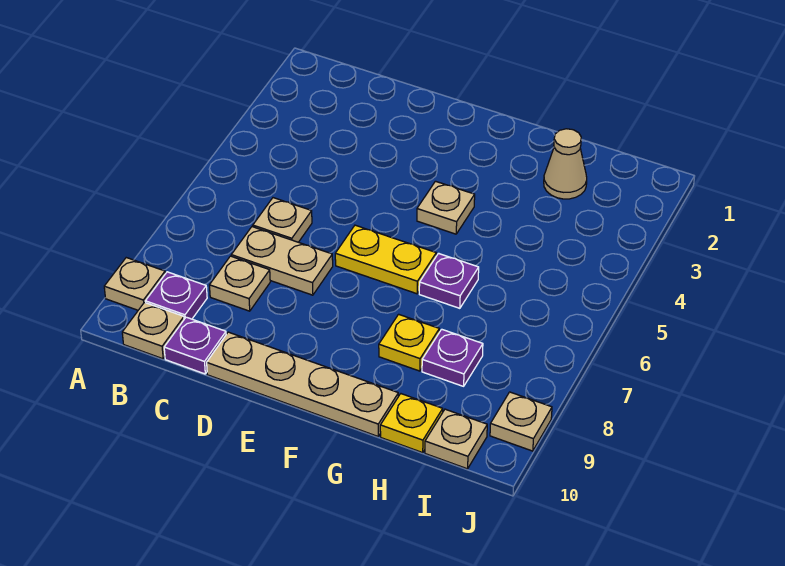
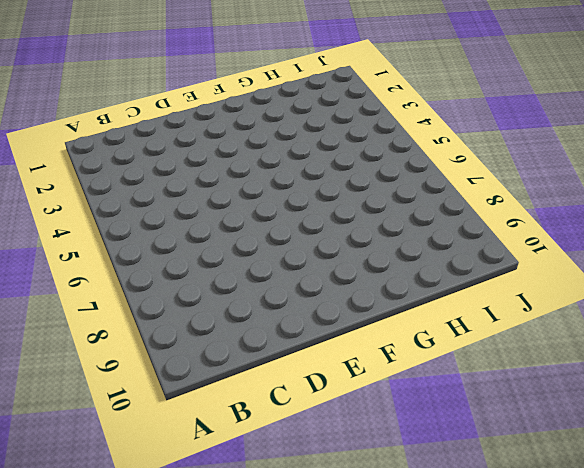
none -> tan 1x1 plate [104,258,165,310]
none -> purple 1x1 plate [145,272,207,319]
none -> tan 1x1 plate [122,302,184,359]

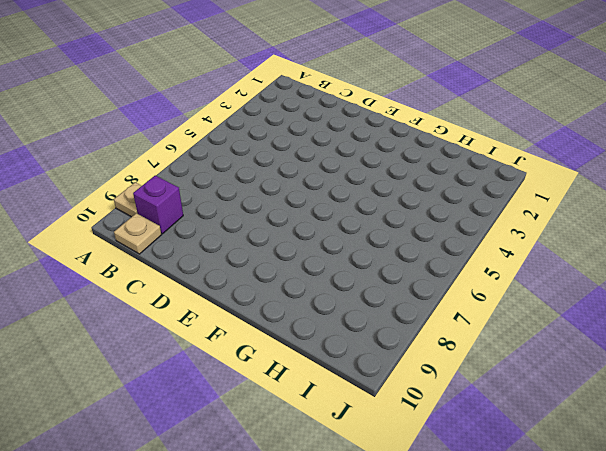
purple 1x1 brick [133,176,183,234] -> purple 1x1 plate [145,272,207,319]
none -> tan 1x1 plate [253,198,312,242]
none -> tan 1x2 plate [231,227,333,295]
none -> tan 1x1 plate [209,256,270,311]

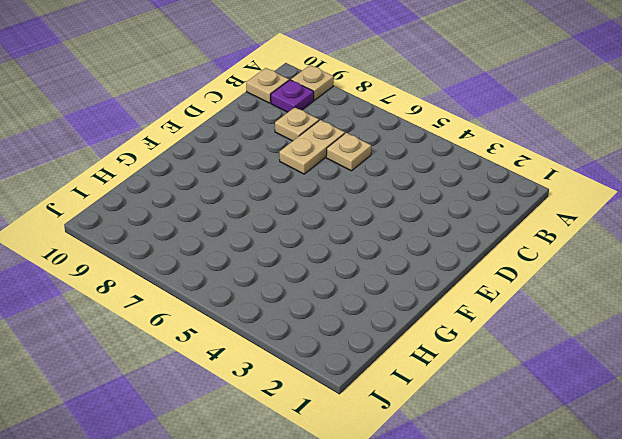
none -> purple 1x1 plate [164,317,226,374]
none -> tan 1x4 plate [207,332,398,436]
none -> yellow 1x2 plate [335,225,436,294]

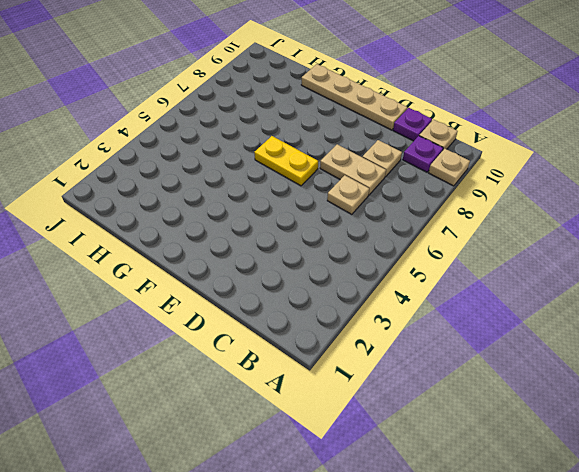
none -> tan 1x1 plate [417,181,475,234]
none -> purple 1x1 plate [419,253,479,308]
none -> yellow 1x1 plate [379,314,439,371]

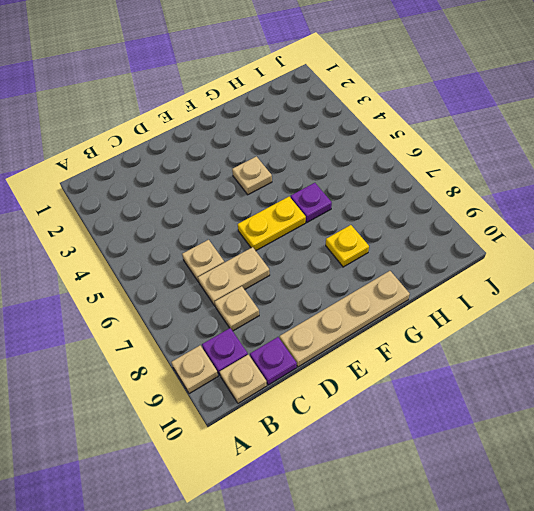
none -> tan 1x1 cone [544,129,587,199]
none -> purple 1x1 plate [422,329,483,386]
none -> yellow 1x1 plate [380,394,443,453]

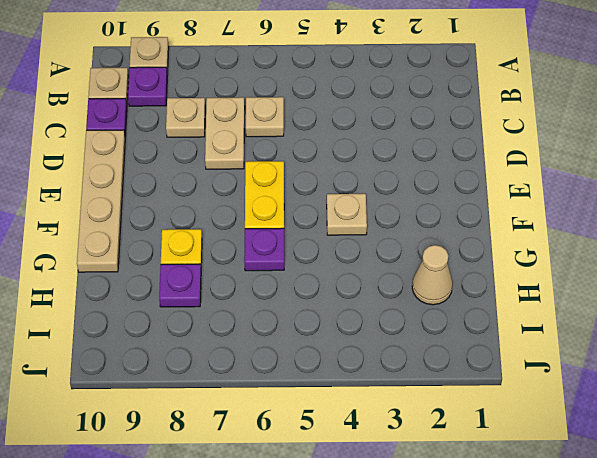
none -> yellow 1x1 plate [380,394,443,453]
none -> tan 1x1 plate [425,409,487,469]
none -> tan 1x1 plate [490,392,552,451]

